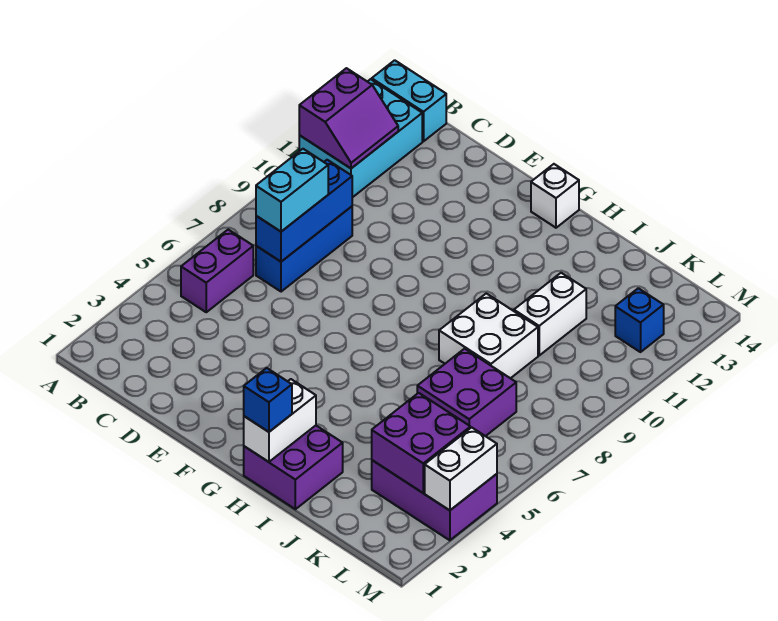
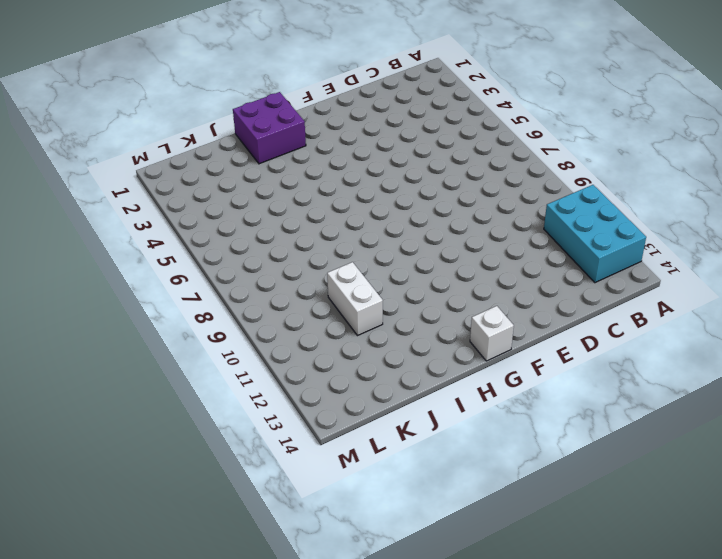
none -> cyan 1x2 brick [372,60,446,141]
none -> purple 1x2 brick [181,230,253,312]
none -> blue 1x3 brick [256,207,352,292]

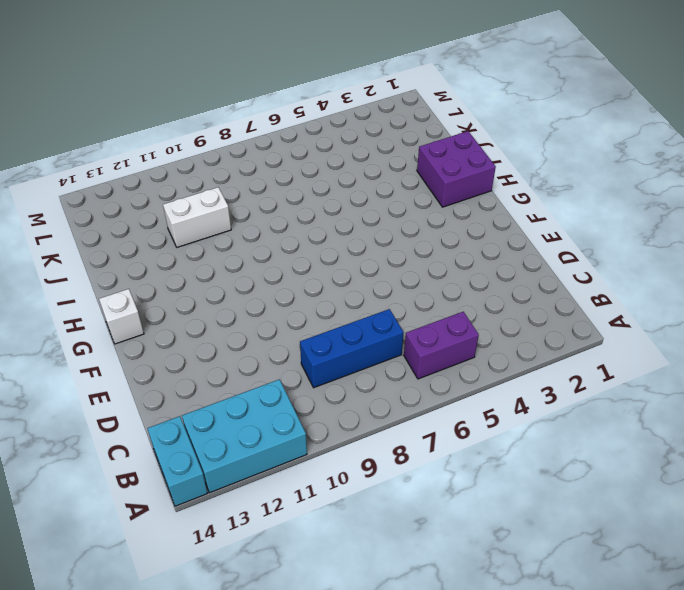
none -> white 2x2 brick [439,293,538,378]
none -> purple 2x2 brick [417,349,516,436]
none -> purple 2x3 brick [372,460,497,540]

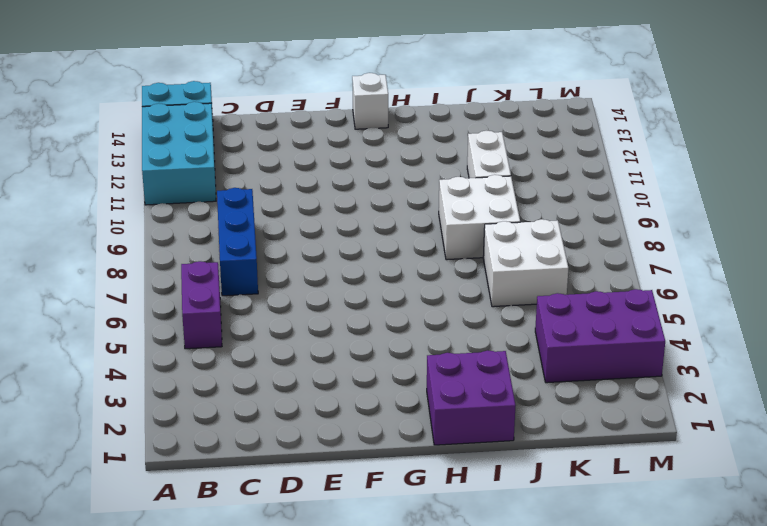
white 2x2 brick [483,219,568,307] -> purple 2x2 brick [417,349,516,436]
none -> blue 1x1 brick [615,288,664,352]
none -> purple 2x2 slope [299,68,398,168]
none -> blue 1x3 brick [256,160,352,262]

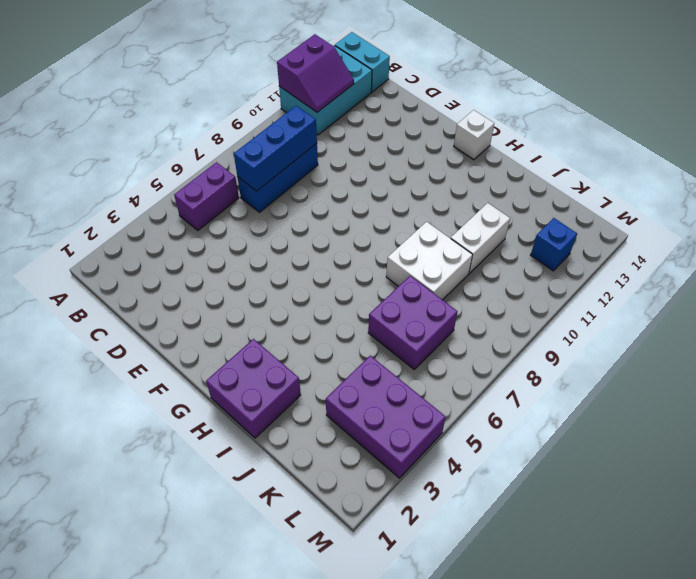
none -> white 1x2 brick [244,379,316,462]
none -> purple 2x2 brick [372,393,470,493]
none -> white 1x2 brick [425,427,497,510]

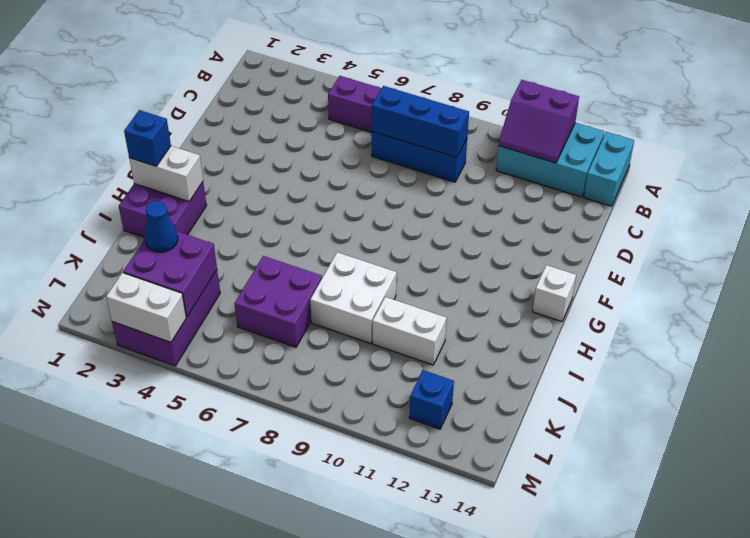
blue 1x1 cone [145,201,178,252] -> none
none -> cyan 1x2 brick [256,149,328,232]

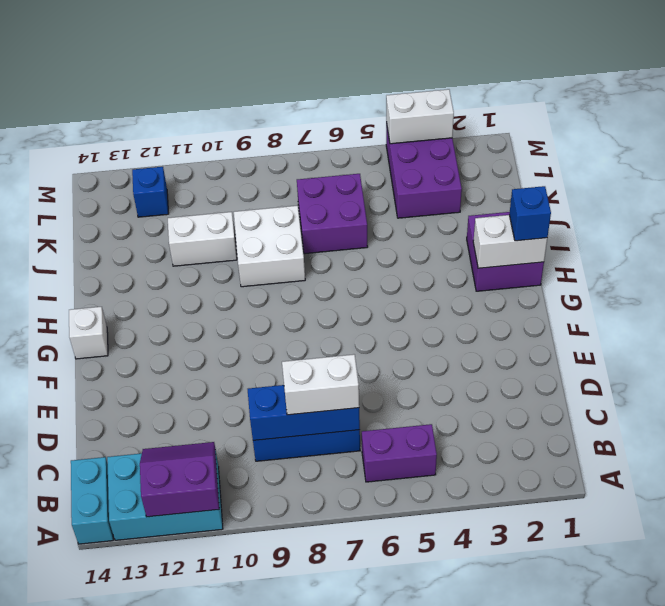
white 1x2 brick [282,354,359,415] -> cyan 1x2 brick [256,149,328,232]
none -> purple 2x2 brick [372,393,470,493]

